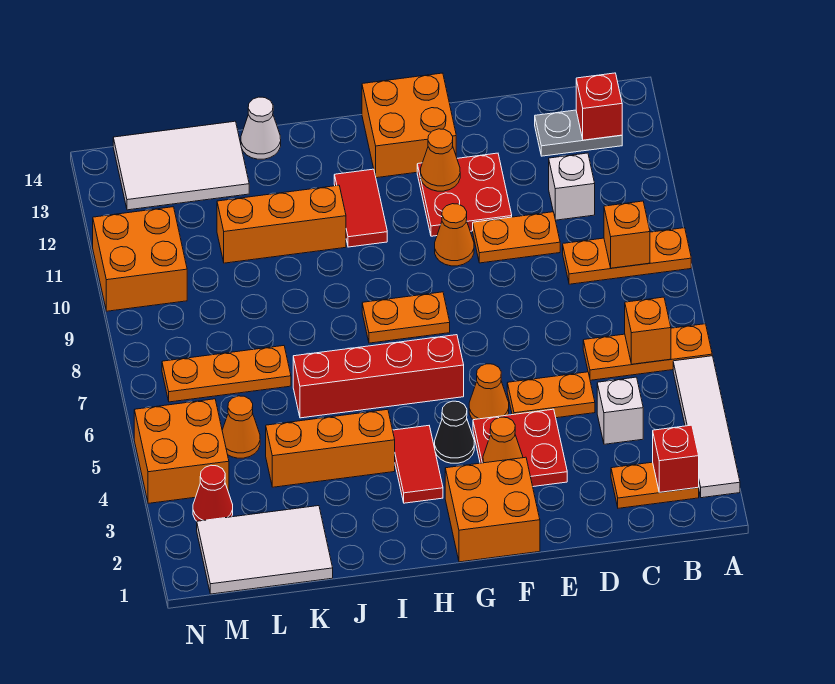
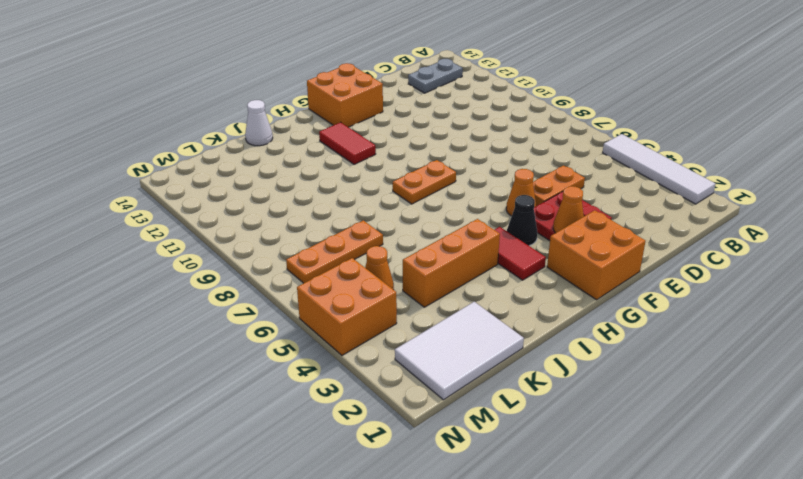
none -> orange 1x3 plate [583,324,712,380]
none -> orange 1x3 plate [563,228,691,284]
none -> orange 1x2 plate [611,462,699,508]
none -> white 1x1 brick [597,377,643,444]

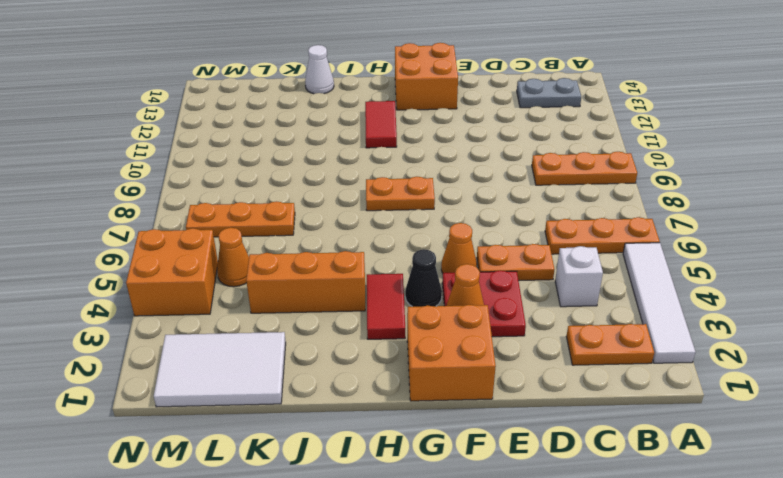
none -> white 1x1 brick [549,153,595,220]
none -> orange 1x2 plate [473,212,560,263]
none -> red 2x2 plate [417,153,512,236]
none -> orange 1x1 cone [435,204,474,266]

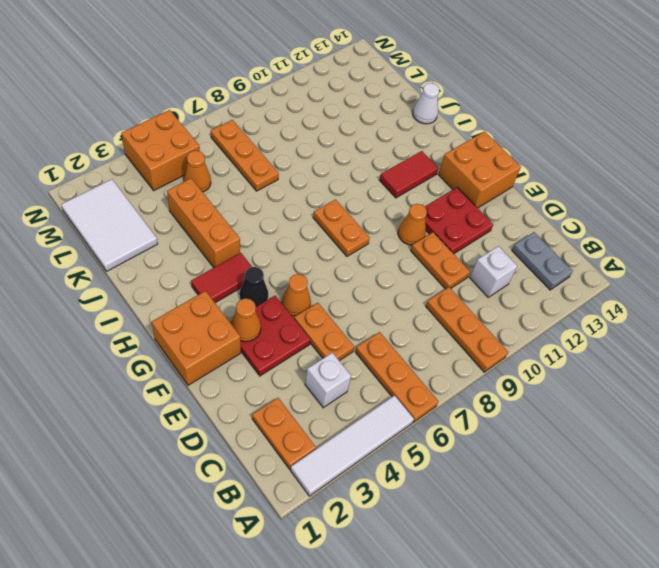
none -> red 1x4 brick [293,335,464,418]
none -> orange 1x3 brick [217,185,346,263]
none -> white 2x3 tile [113,121,249,210]
none -> red 1x1 cone [193,465,233,521]

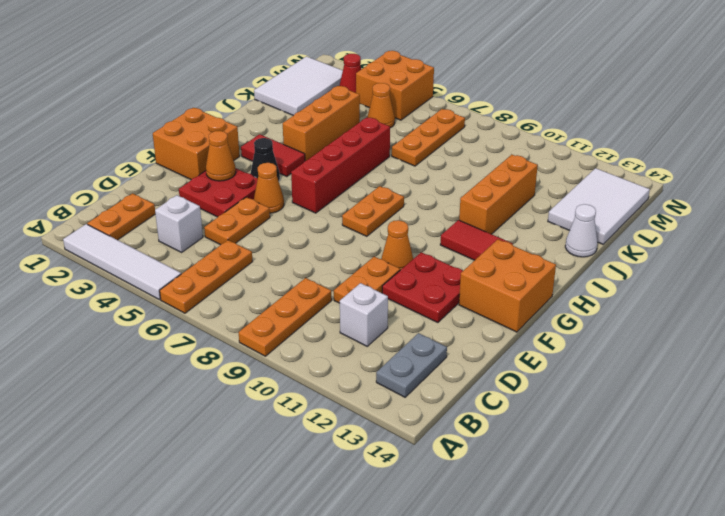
none -> orange 2x2 brick [93,207,187,311]
none -> red 1x1 brick [653,425,699,492]
none -> orange 1x1 brick [625,297,671,364]
none -> orange 1x1 brick [604,201,650,268]

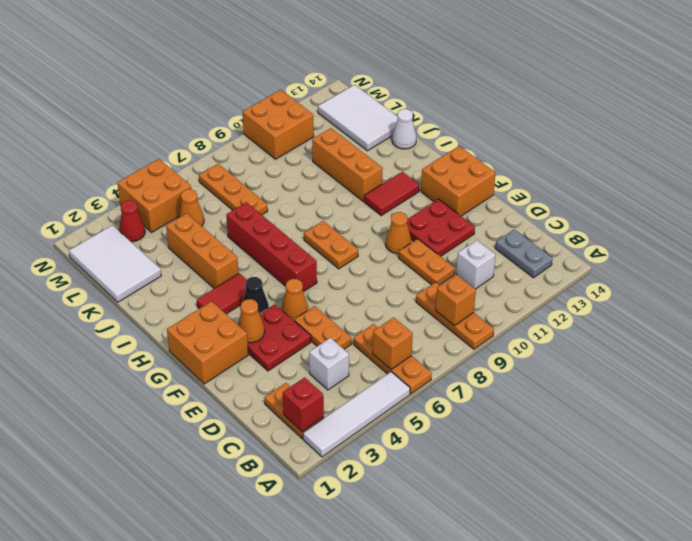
none -> red 1x1 brick [576,73,622,140]
none -> orange 1x1 cone [421,129,460,191]

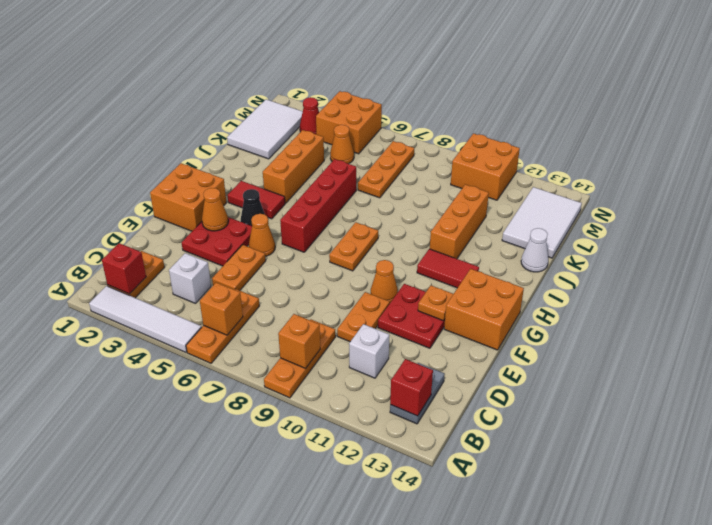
orange 1x1 plate [418,286,453,321] -> orange 1x1 cone [421,129,460,191]

